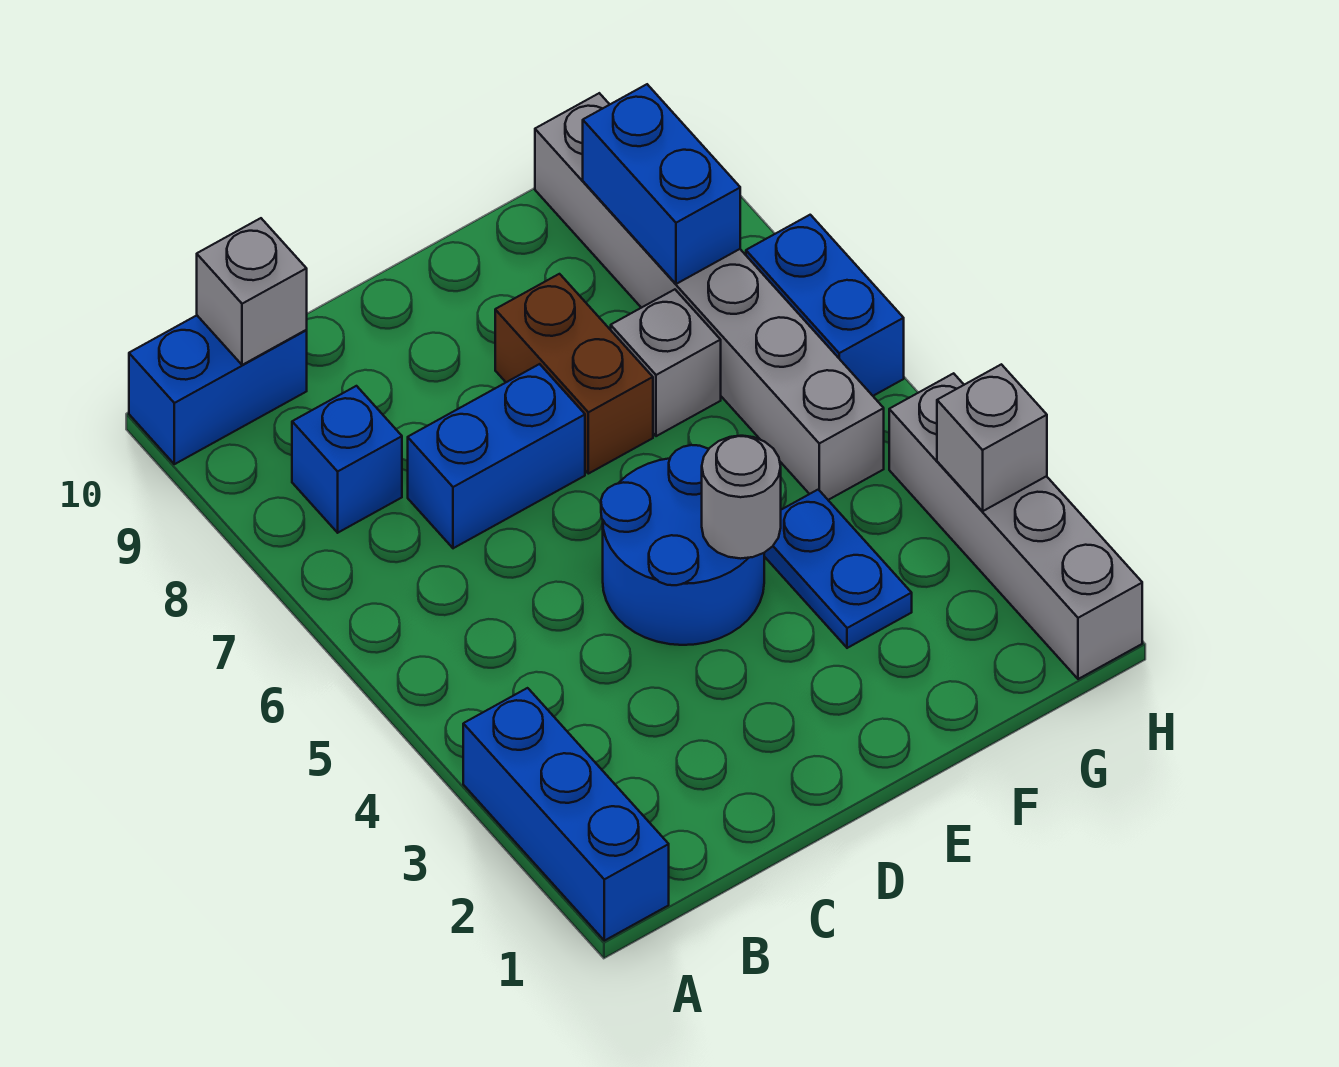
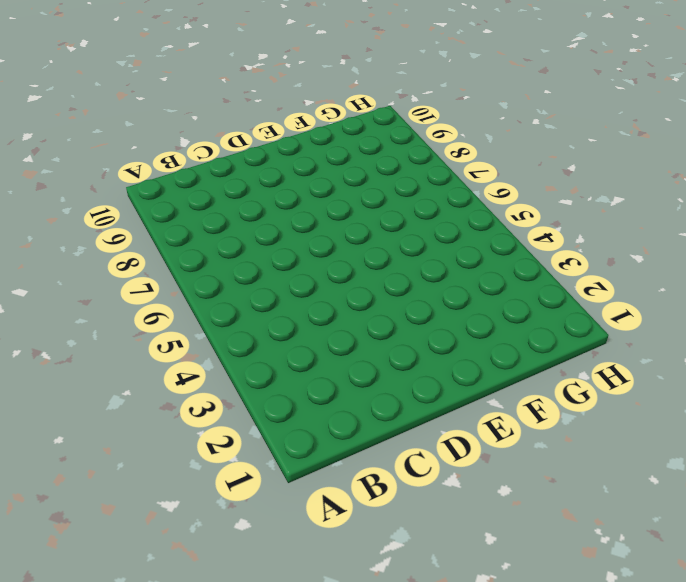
none -> blue 1x3 brick [463,688,669,941]
none -> blue 1x2 brick [129,315,307,464]
none -> blue 1x1 brick [292,386,402,533]

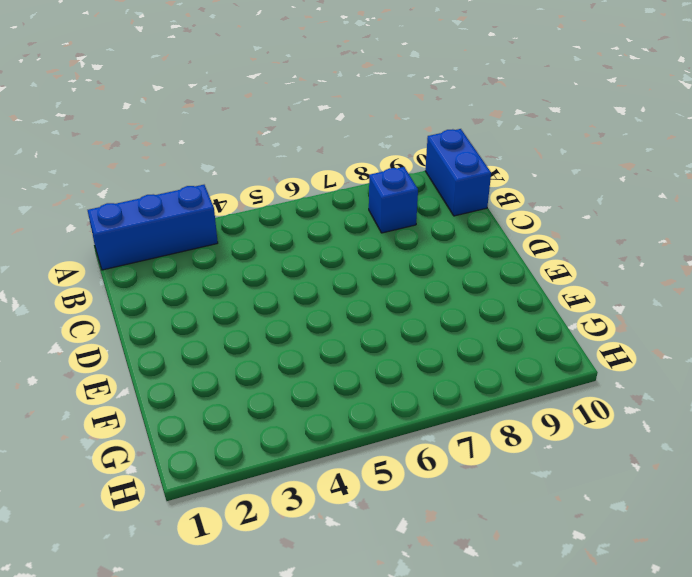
none -> blue 1x2 brick [408,364,585,548]
none -> blue 2x2 round brick [601,445,764,645]
none -> brown 1x2 brick [495,274,653,474]

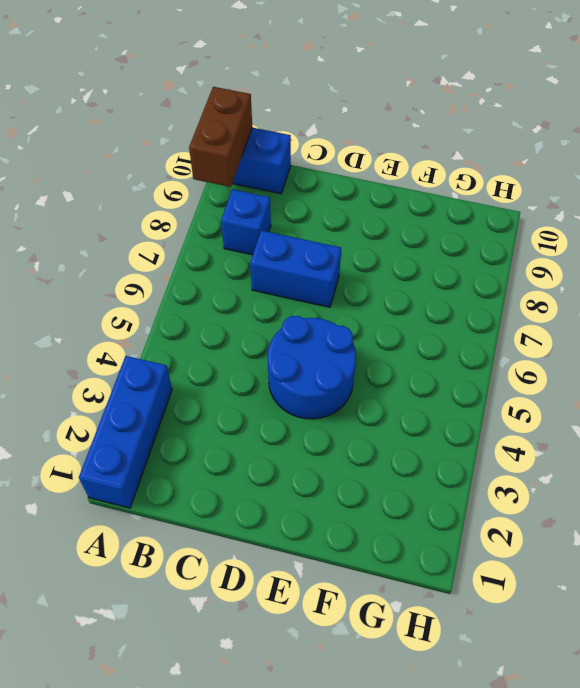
brown 1x2 brick [189,87,252,187] -> brown 1x2 brick moved to [495,274,653,474]
none -> blue 1x2 plate [764,489,912,648]
none -> grey 1x1 brick [611,289,721,436]
none -> grey 1x6 brick [535,93,884,500]

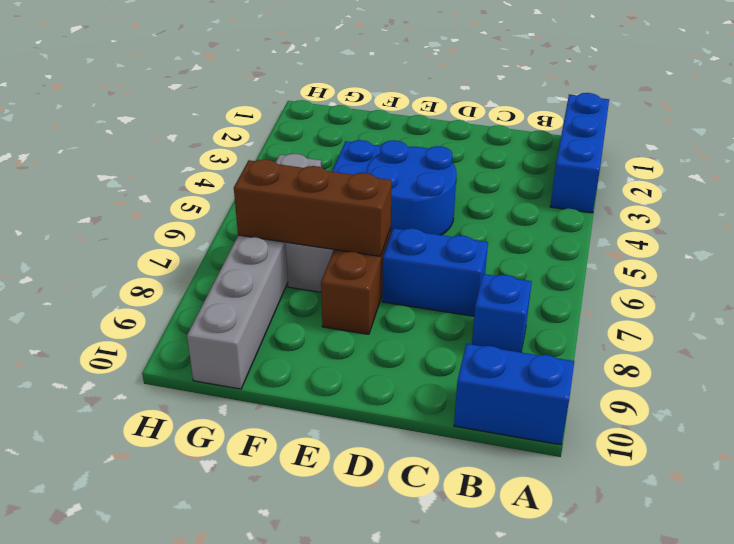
brown 1x3 brick [234,159,392,256] -> none
none -> grey 1x4 brick [889,373,1142,679]
none -> blue 1x2 brick [746,215,904,396]
none -> grey 1x1 brick [197,218,307,365]

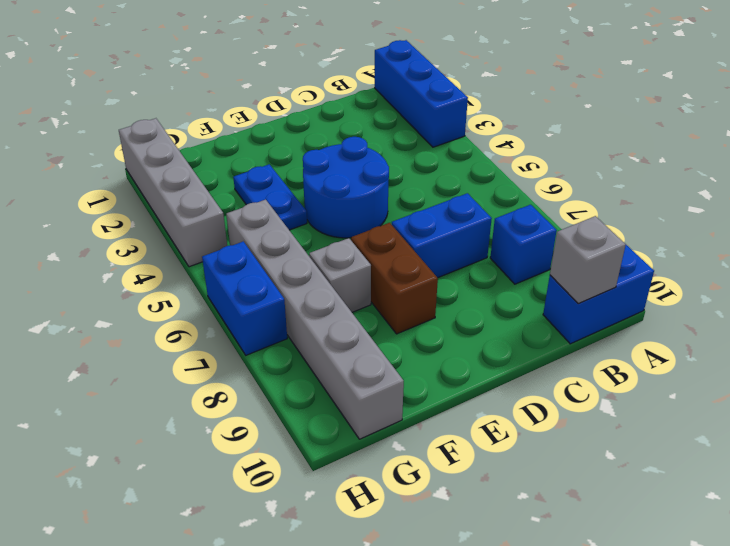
none -> grey 1x1 round brick [702,436,781,559]
none -> blue 1x2 brick [583,84,740,284]
none -> grey 1x1 brick [937,364,1047,511]

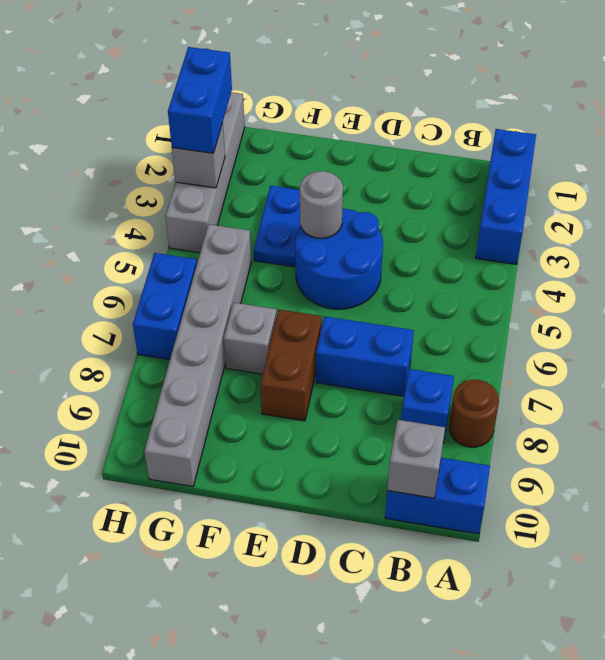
brown 1x1 round brick [449,380,499,447] -> none
blue 1x2 brick [168,47,232,153] -> blue 1x2 brick moved to [583,84,740,284]

